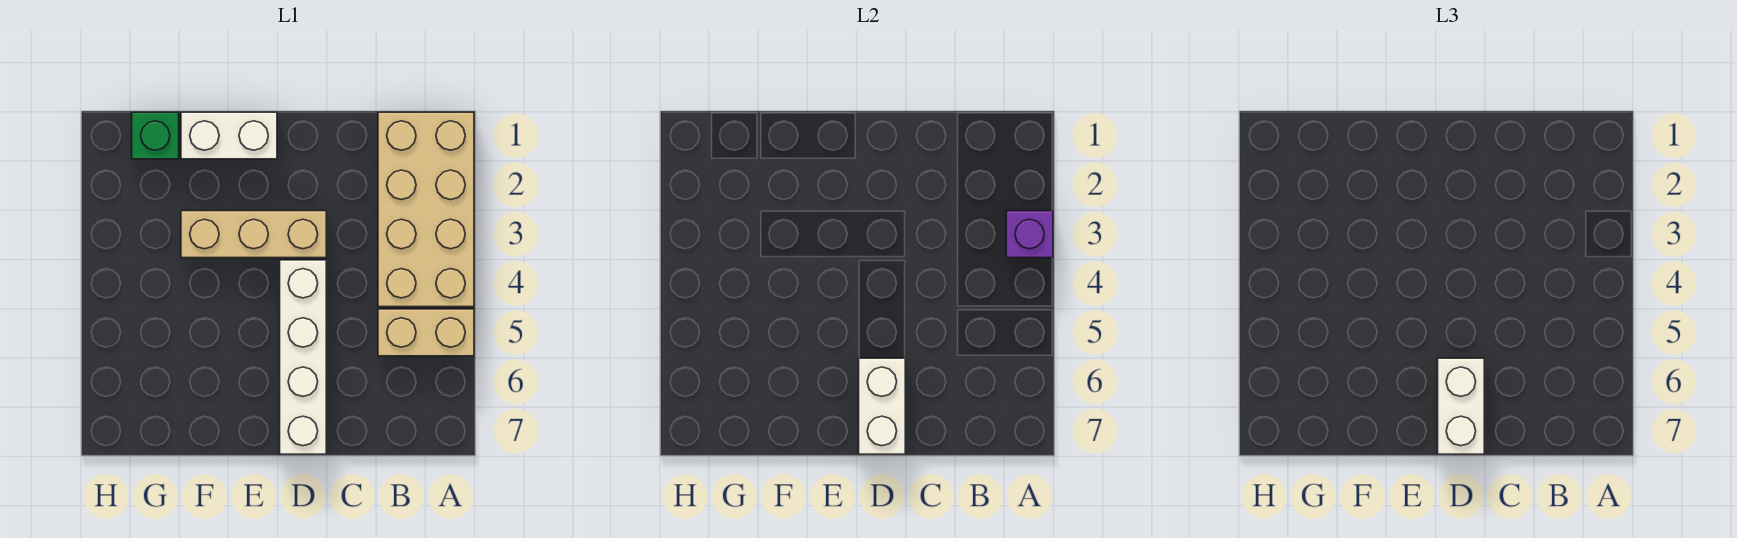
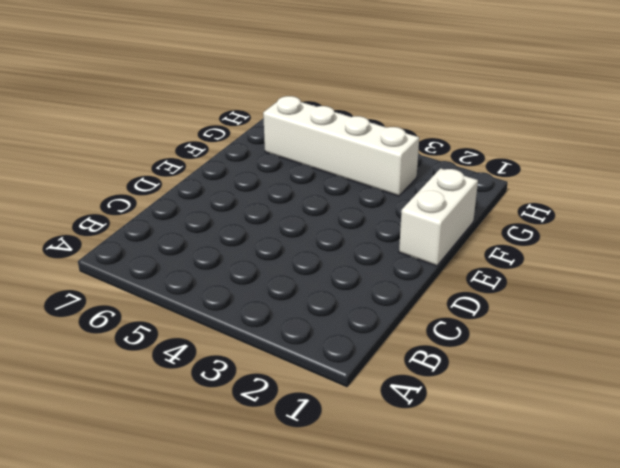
white 1x4 brick [263,96,419,196] -> white 1x4 brick moved to [280,260,326,454]
none -> tan 2x4 brick [378,112,474,307]
none -> tan 1x2 brick [378,309,474,356]

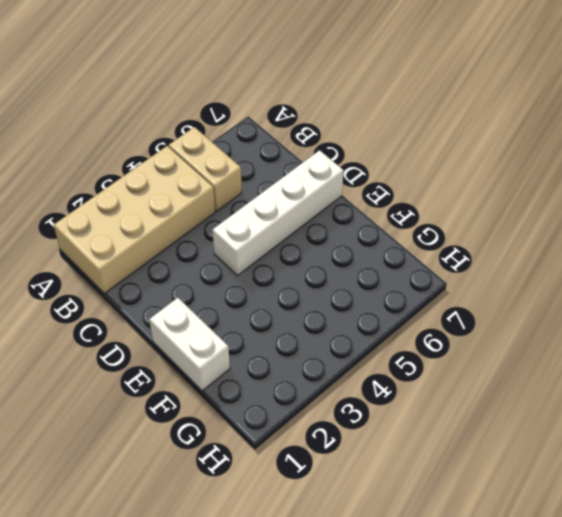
none -> tan 1x3 brick [181,211,326,258]
none -> green 1x1 brick [132,112,179,159]

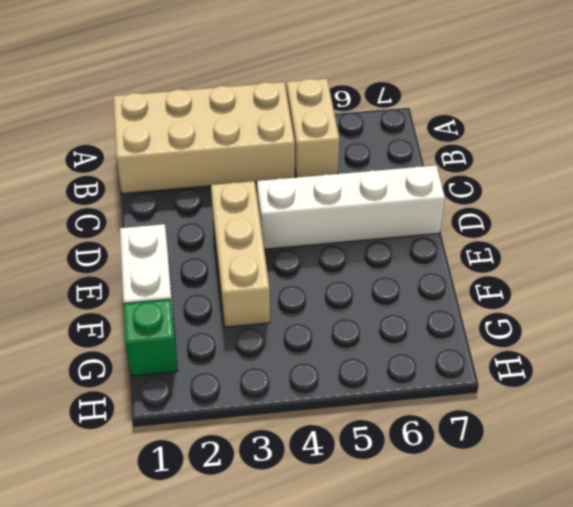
none -> purple 1x1 brick [1006,211,1053,258]
none -> white 1x2 brick [859,358,905,454]

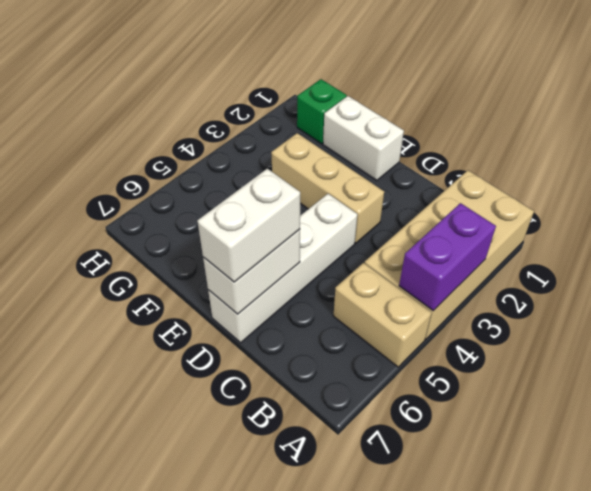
purple 1x2 brick [399,203,496,311] -> purple 1x1 brick [1006,211,1053,258]

